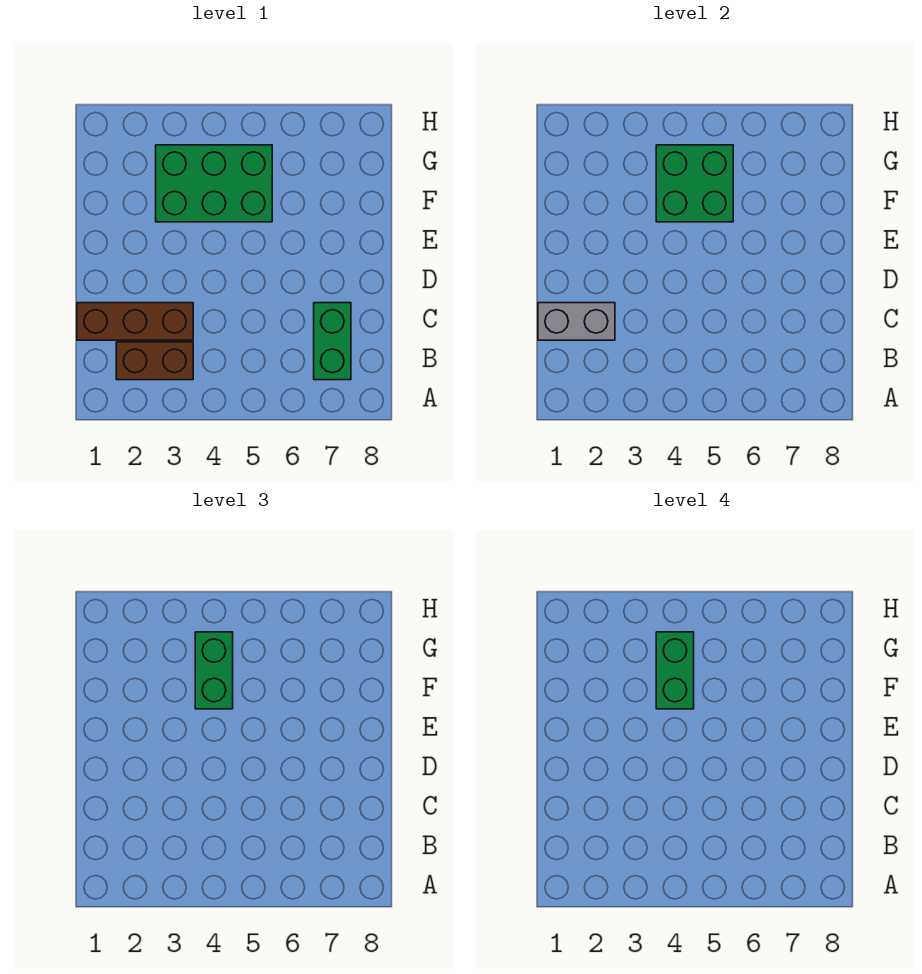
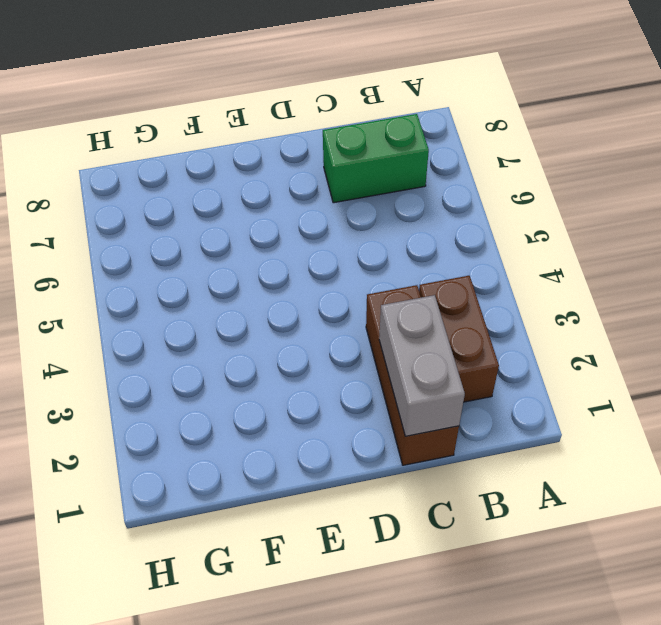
none -> green 2x3 brick [156,145,272,222]
none -> green 2x2 brick [656,145,733,222]

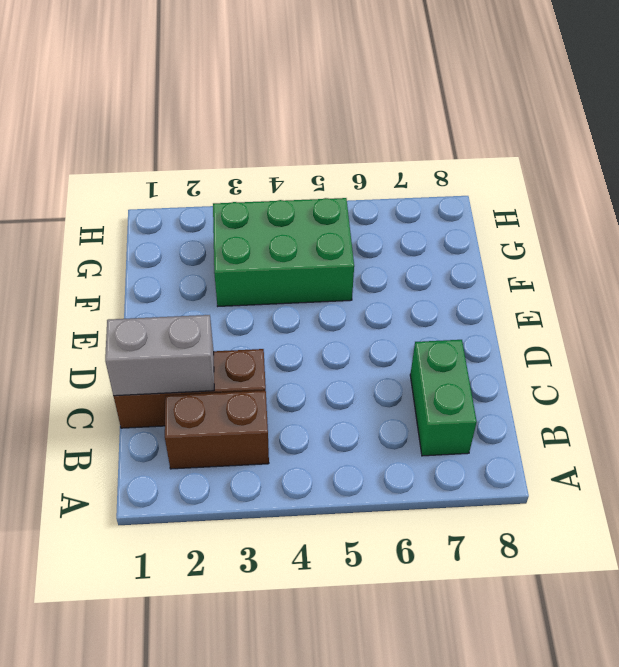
none -> green 2x2 brick [656,145,733,222]
none -> green 1x2 brick [195,632,233,709]

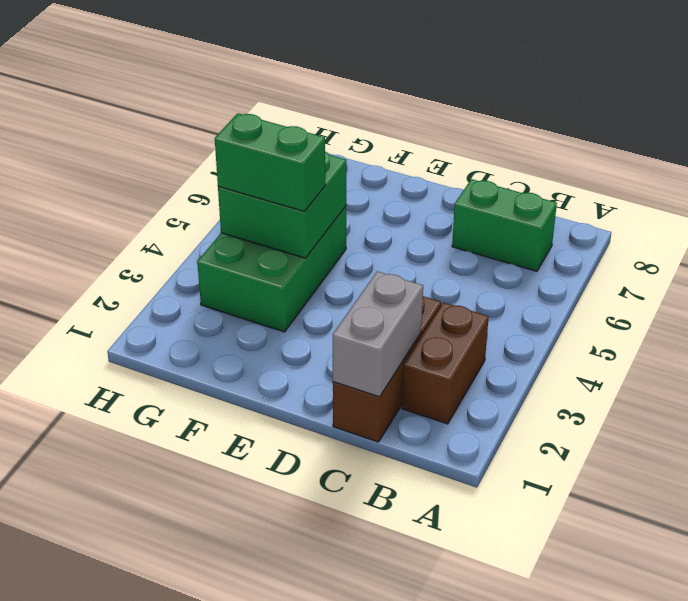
none -> green 1x2 brick [656,632,694,709]

